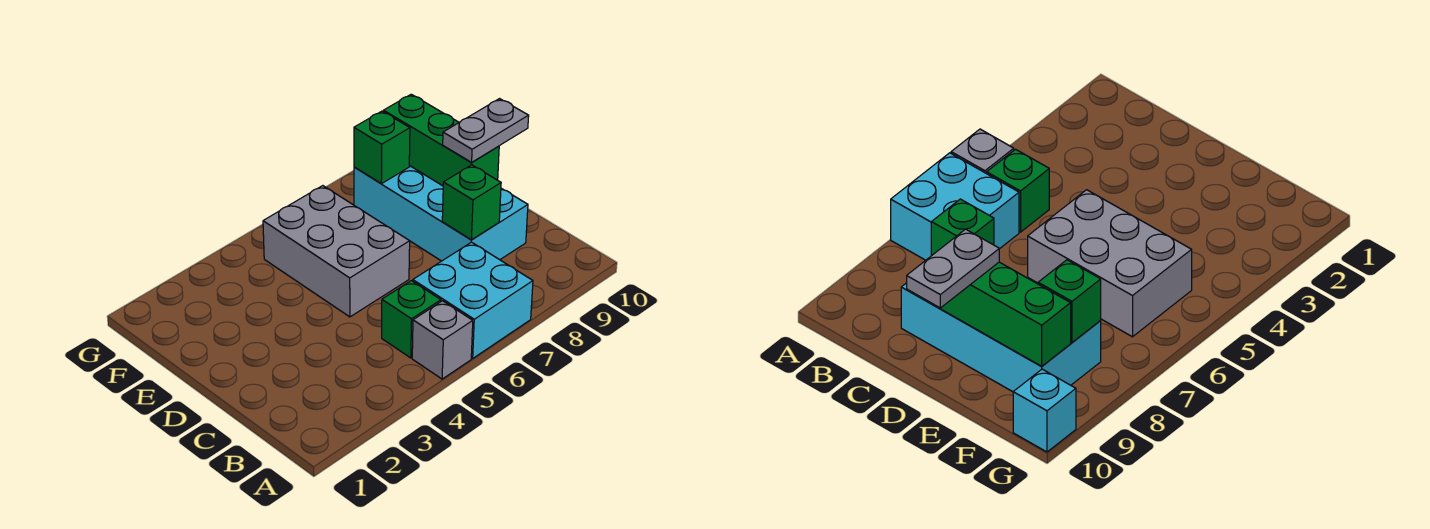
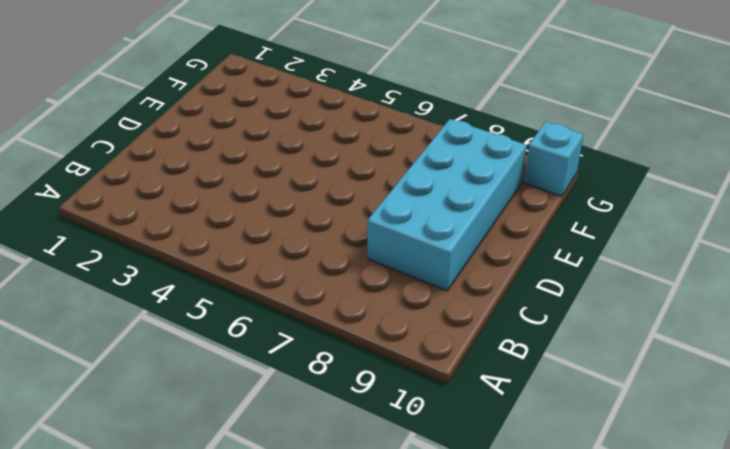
none -> grey 1x1 brick [412,301,473,379]
none -> cyan 2x2 brick [413,242,533,358]

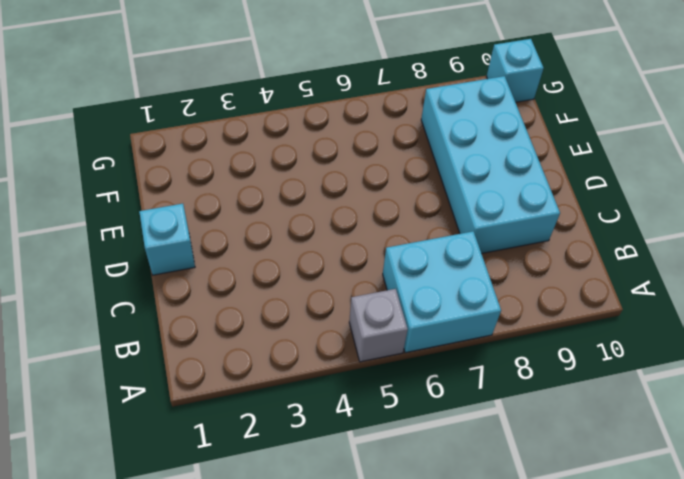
cyan 1x1 brick [139,204,195,275] -> none
none -> green 1x1 brick [382,281,441,358]
none -> grey 2x3 brick [263,186,410,317]

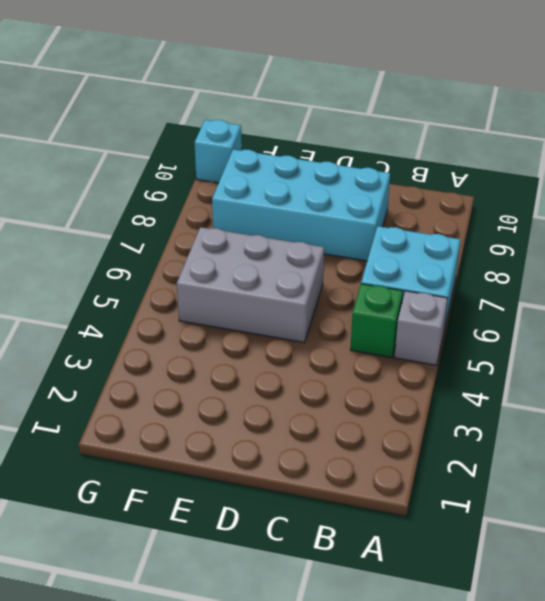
none -> green 1x1 brick [442,165,501,240]
none -> green 1x3 brick [383,94,499,186]

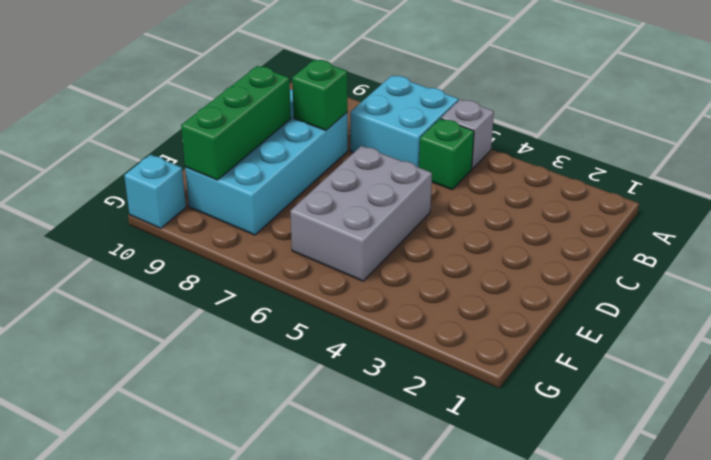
none -> green 1x1 brick [354,111,410,184]
none -> grey 1x2 plate [443,99,529,162]

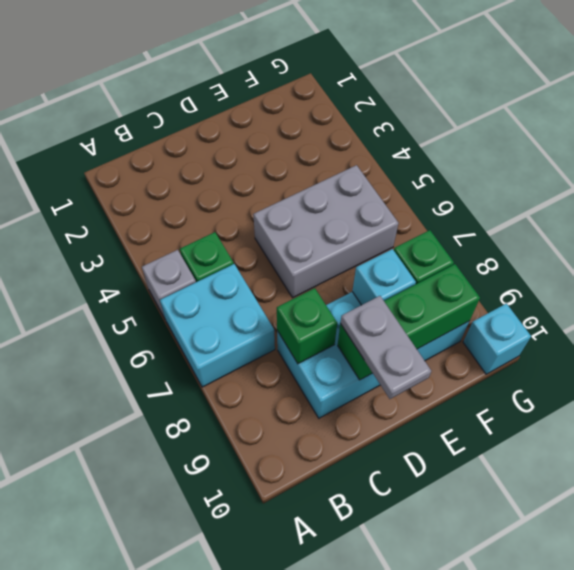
cyan 1x1 brick [352,249,416,305] -> none

